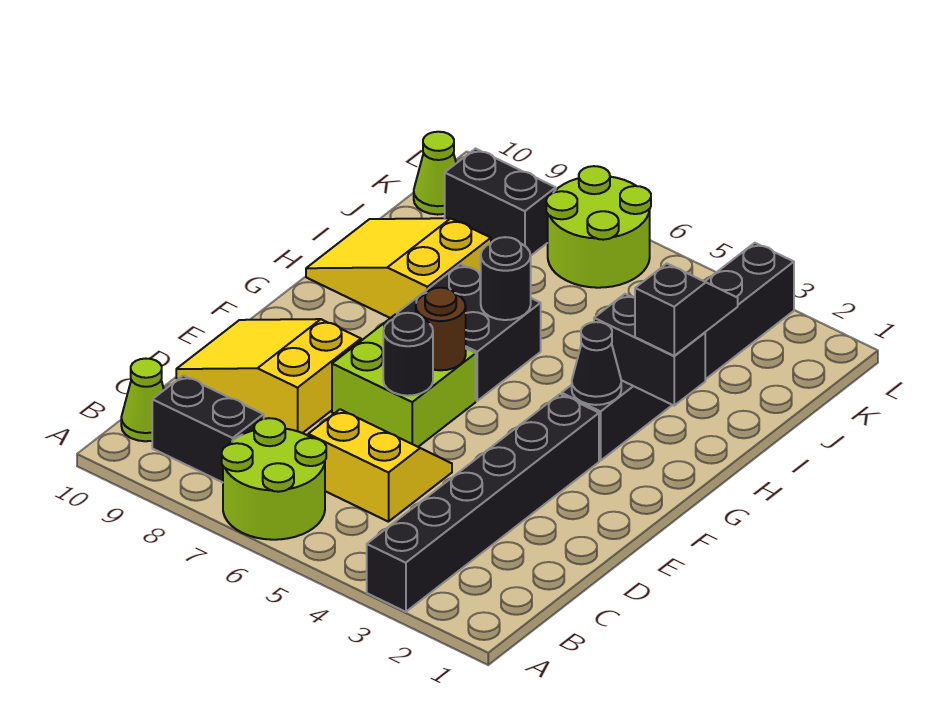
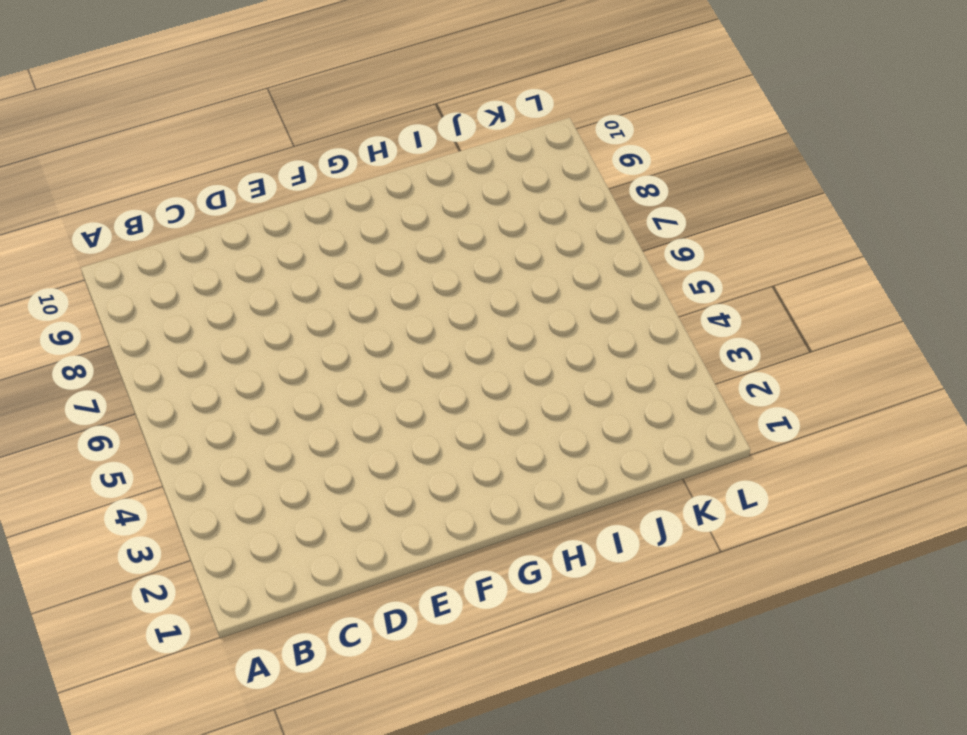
none -> black 1x6 brick [367,394,599,612]
none -> lime 2x2 round brick [222,418,326,540]
none -> black 1x2 brick [152,375,264,482]

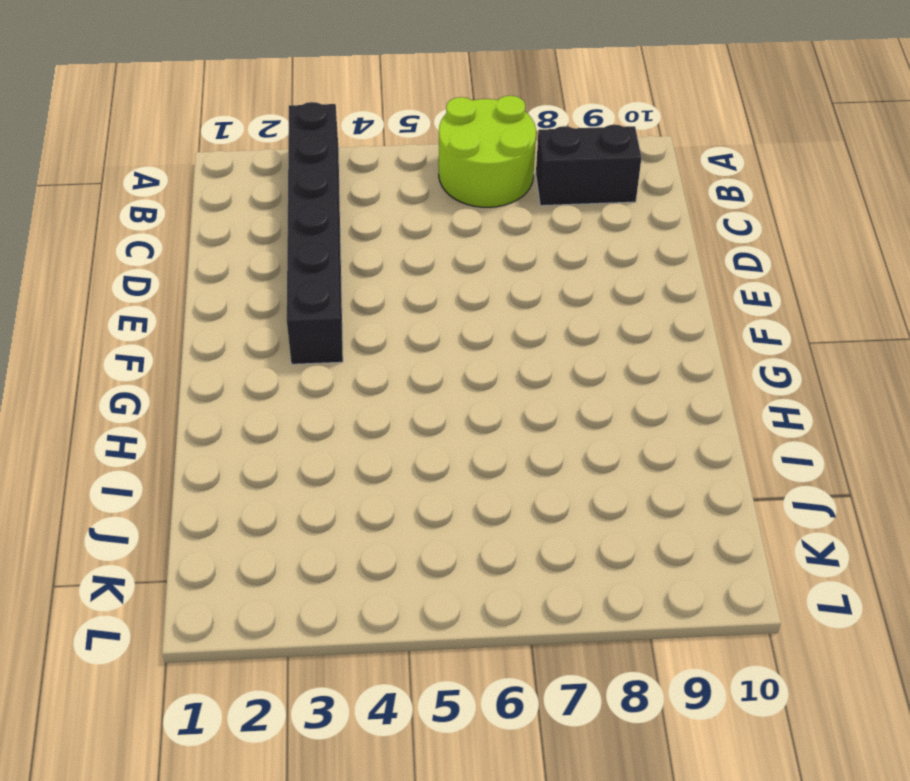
none -> lime 1x1 cone [121,359,164,441]
none -> yellow 2x2 slope [308,409,452,522]
none -> yellow 2x3 slope [176,319,361,433]

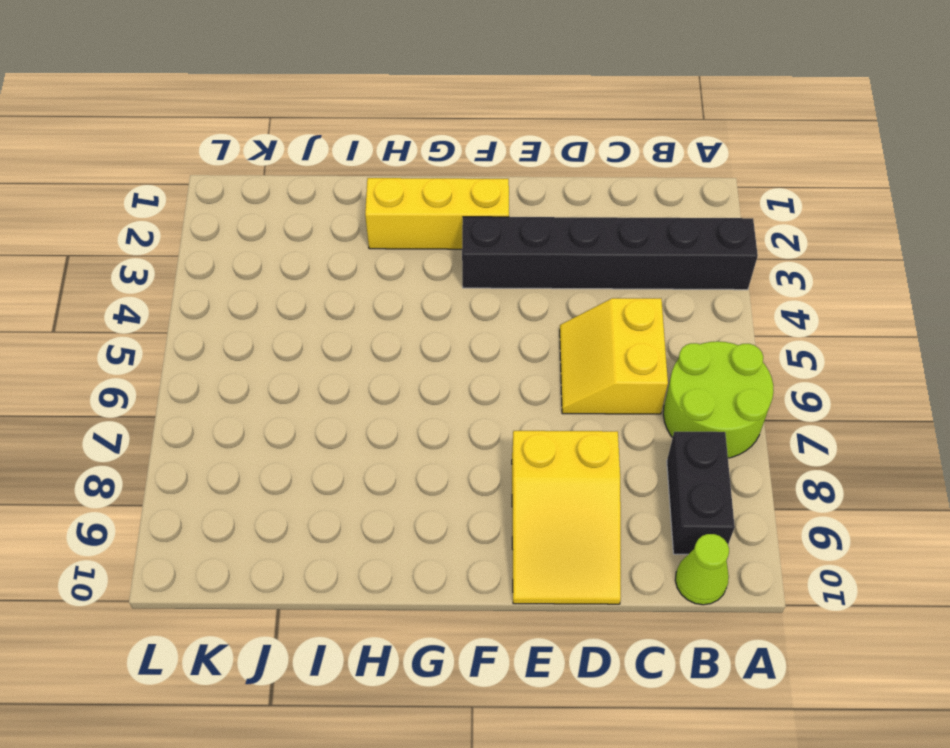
yellow 1x3 brick [365,178,509,249] -> none
none -> lime 2x2 brick [332,314,476,447]
none -> black 1x6 brick [562,243,794,461]
none -> black 2x2 brick [397,264,541,401]

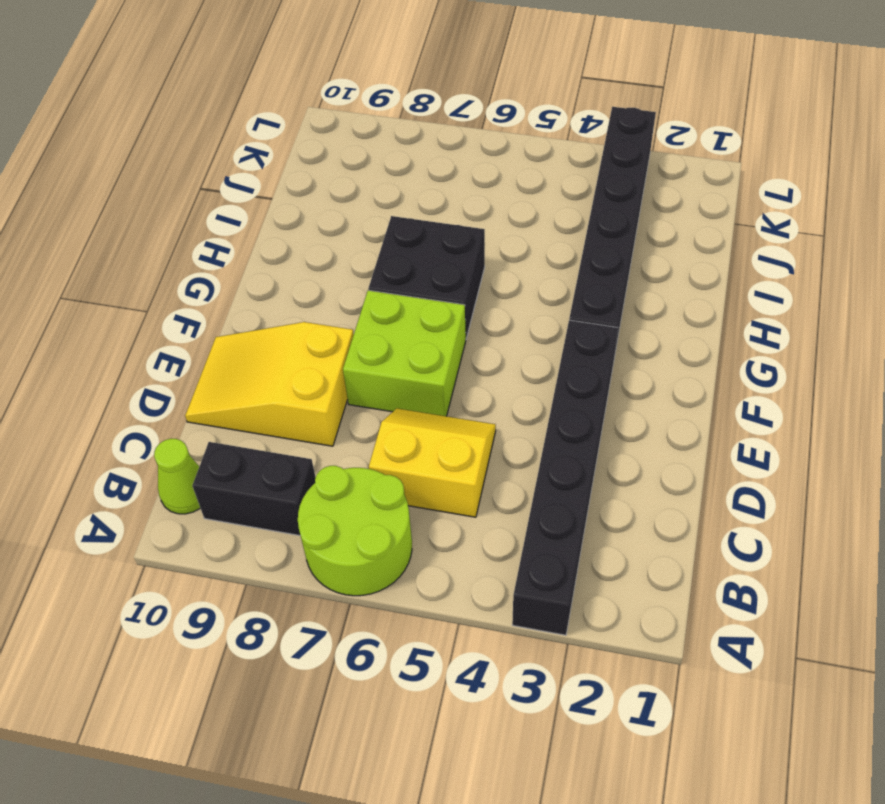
none -> yellow 2x3 slope [306,218,491,318]
none -> lime 2x2 round brick [546,166,651,288]
none -> black 1x2 brick [445,149,556,256]

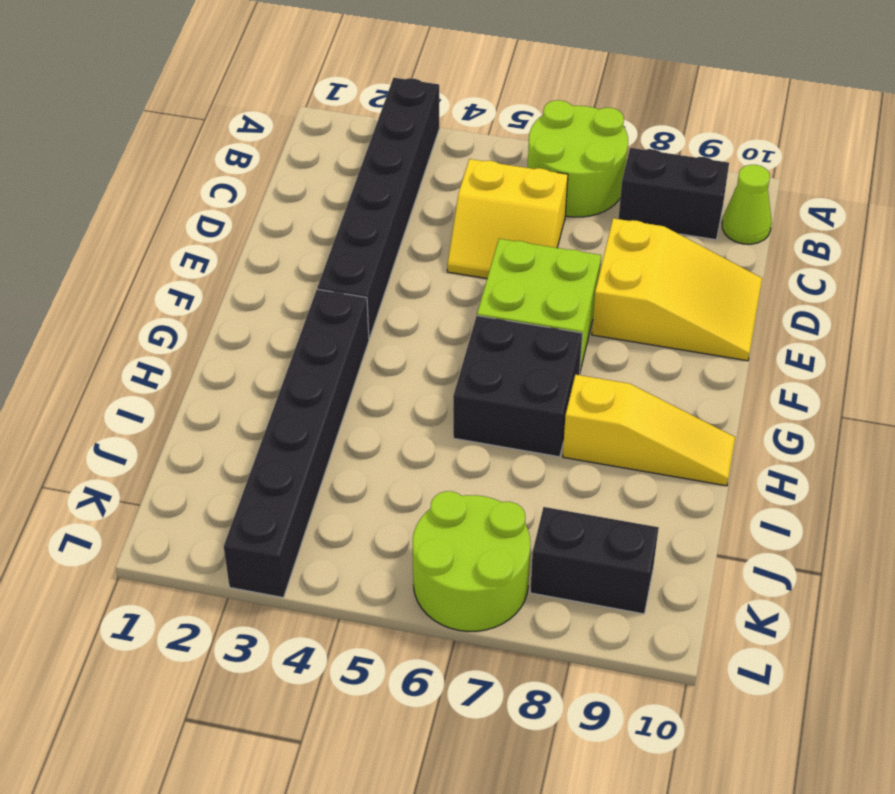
yellow 1x3 slope [563,375,735,486] -> yellow 2x3 slope [306,218,491,318]
none -> lime 1x1 cone [414,132,456,215]
none -> black 1x1 round brick [383,313,433,396]
none -> brown 1x1 round brick [416,288,466,370]

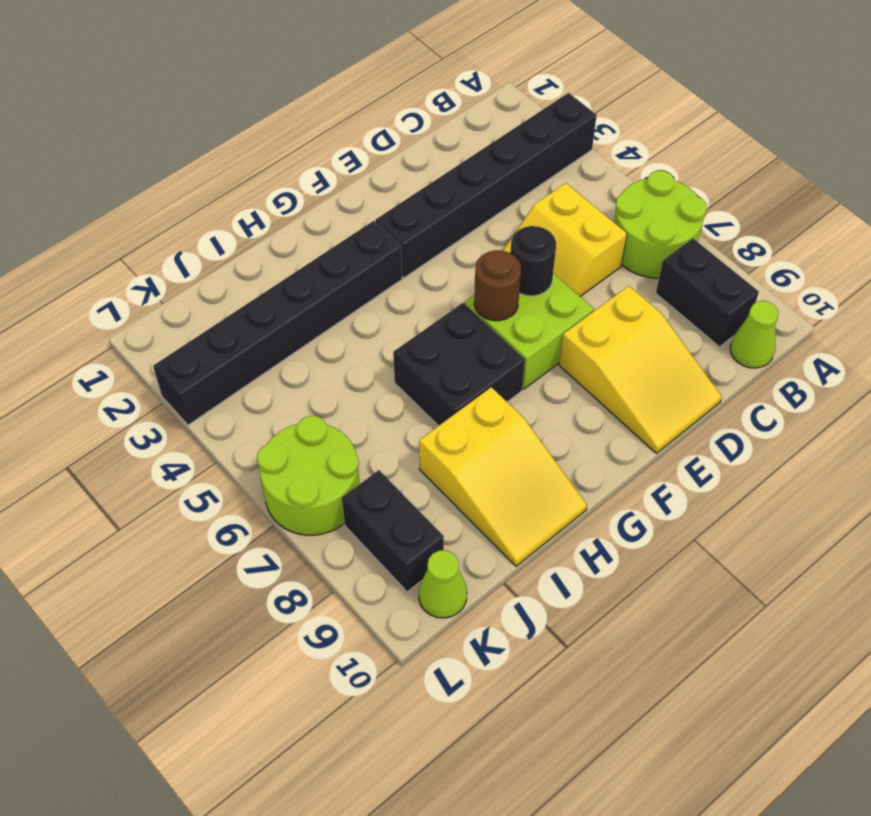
none -> black 1x1 cone [572,322,621,405]
none -> black 1x2 brick [594,294,705,405]
none -> black 1x1 round brick [481,237,531,320]

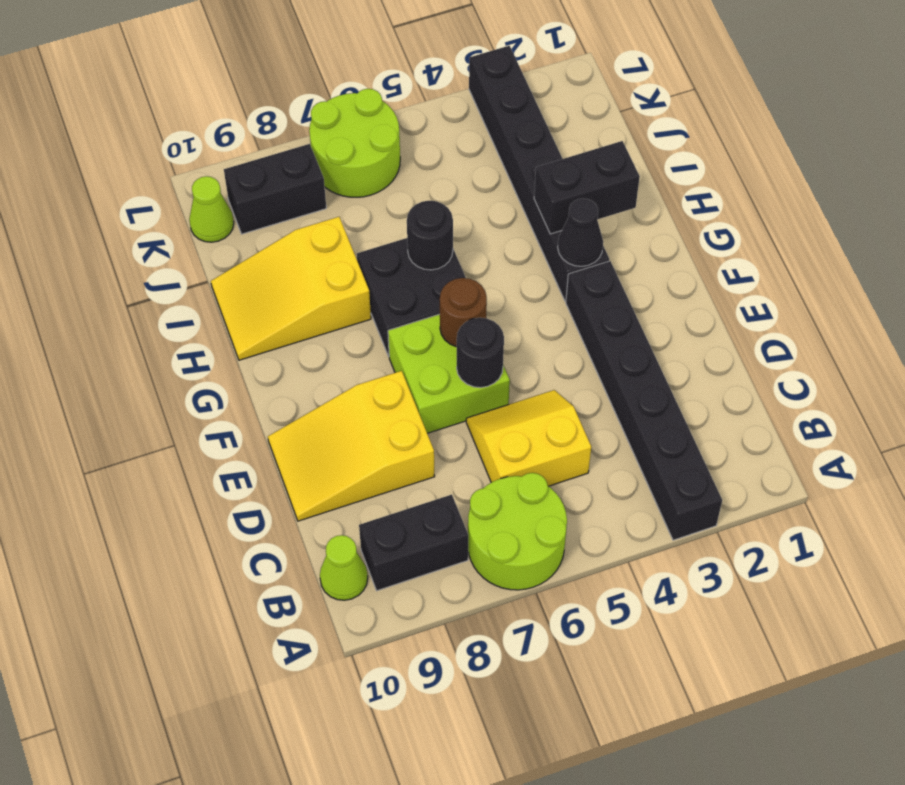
none -> black 1x2 slope [635,264,738,356]

